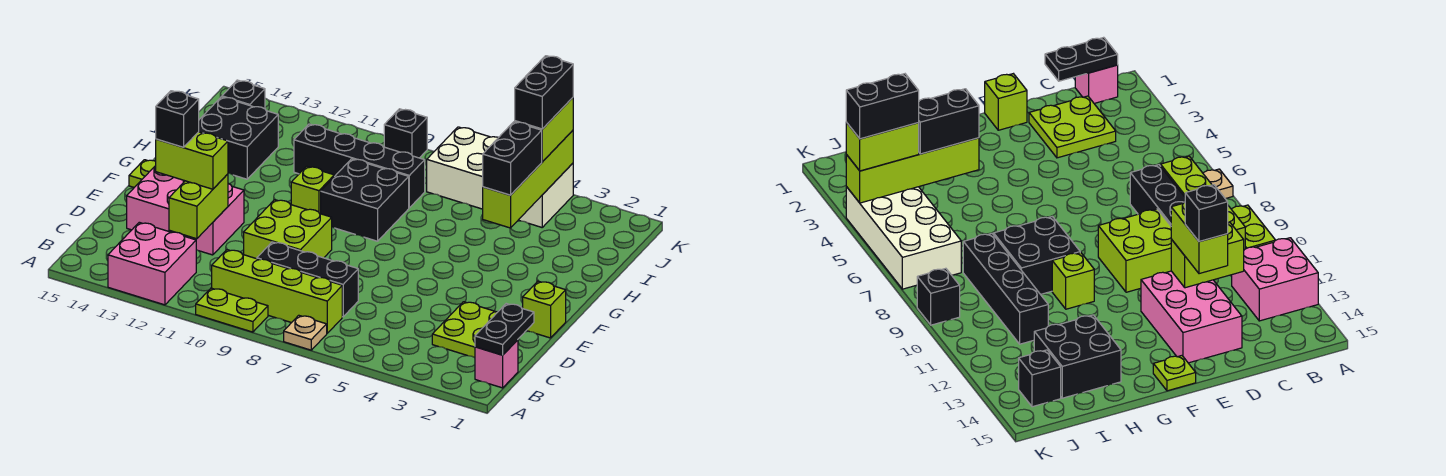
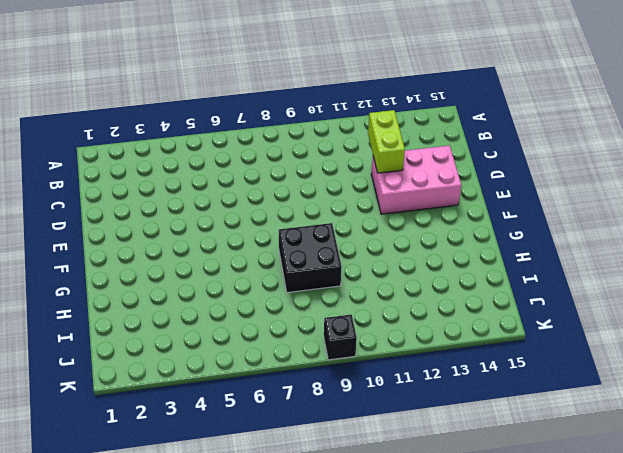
none -> tan 1x1 plate [284,315,327,350]
none -> lime 1x2 plate [196,288,268,332]
none -> pink 2x2 brick [108,222,196,305]

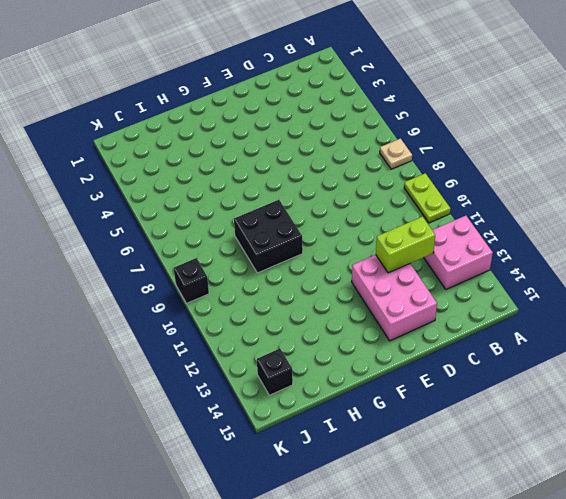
none -> pink 1x1 brick [475,340,518,388]
none -> lime 1x4 brick [212,250,342,333]
none -> lime 2x2 plate [432,302,497,358]

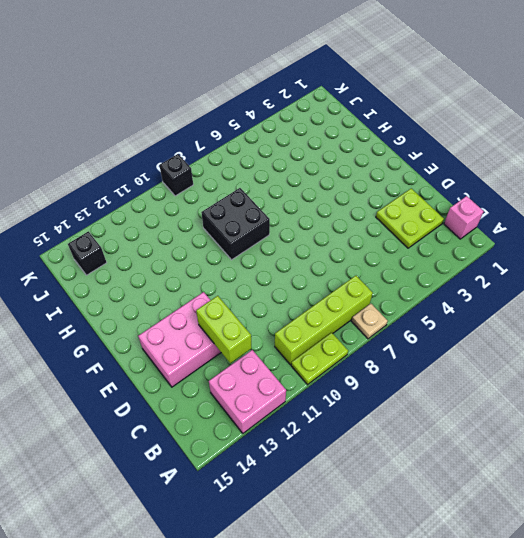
none -> black 1x3 brick [257,242,358,317]
none -> lime 2x2 brick [244,200,332,259]
none -> lime 1x1 brick [523,281,566,338]

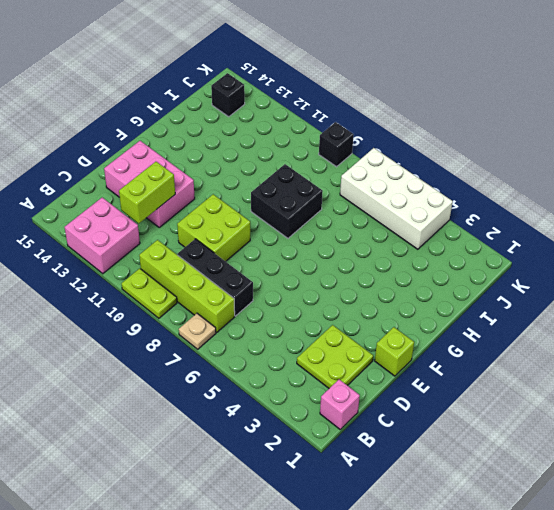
none -> lime 1x1 plate [129,160,156,187]
none -> lime 1x1 brick [291,166,334,214]
none -> black 2x2 brick [199,97,278,179]

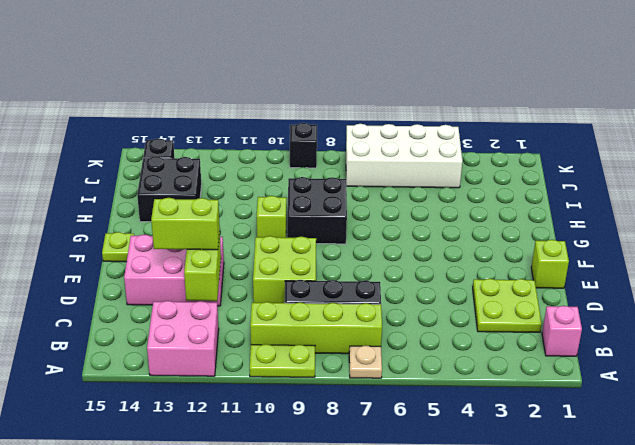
none -> black 1x4 brick [294,124,425,208]
none -> black 1x2 plate [475,304,534,355]
none -> lime 1x4 brick [483,131,573,228]

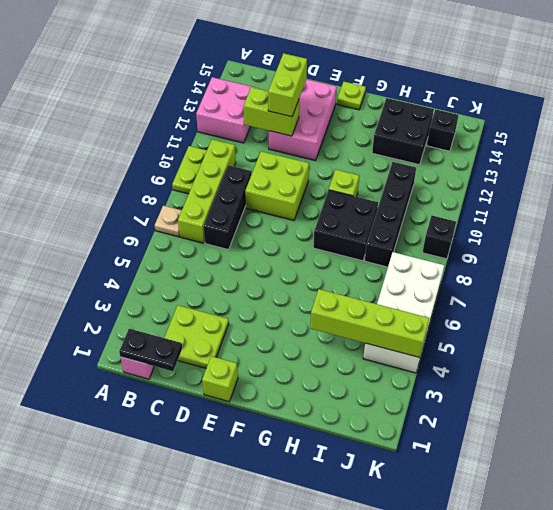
none -> black 1x2 brick [483,122,542,195]
none -> lime 1x2 brick [515,98,573,162]
none -> black 1x1 brick [156,91,199,147]

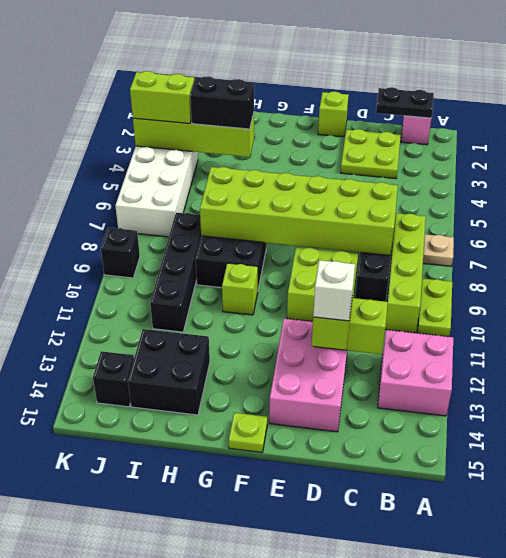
lime 2x6 brick [200,167,398,256] -> none
white 1x1 brick [313,260,355,321] -> black 1x1 brick [156,91,199,147]
none -> black 1x2 brick [515,56,573,129]

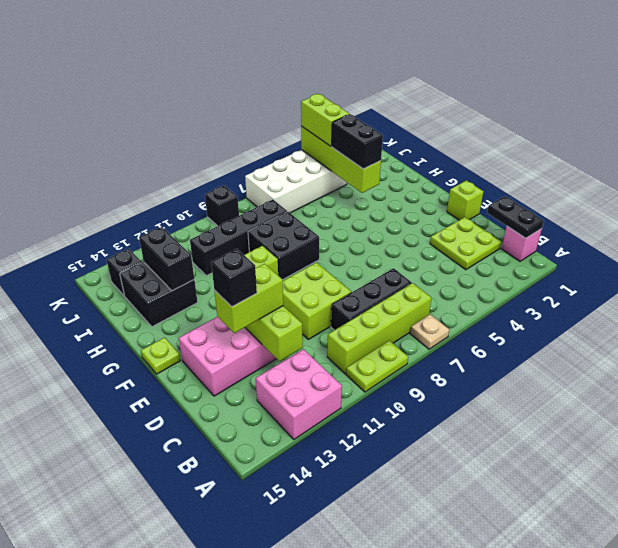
black 1x2 brick [139,227,194,291] -> black 1x2 brick moved to [515,56,573,129]

